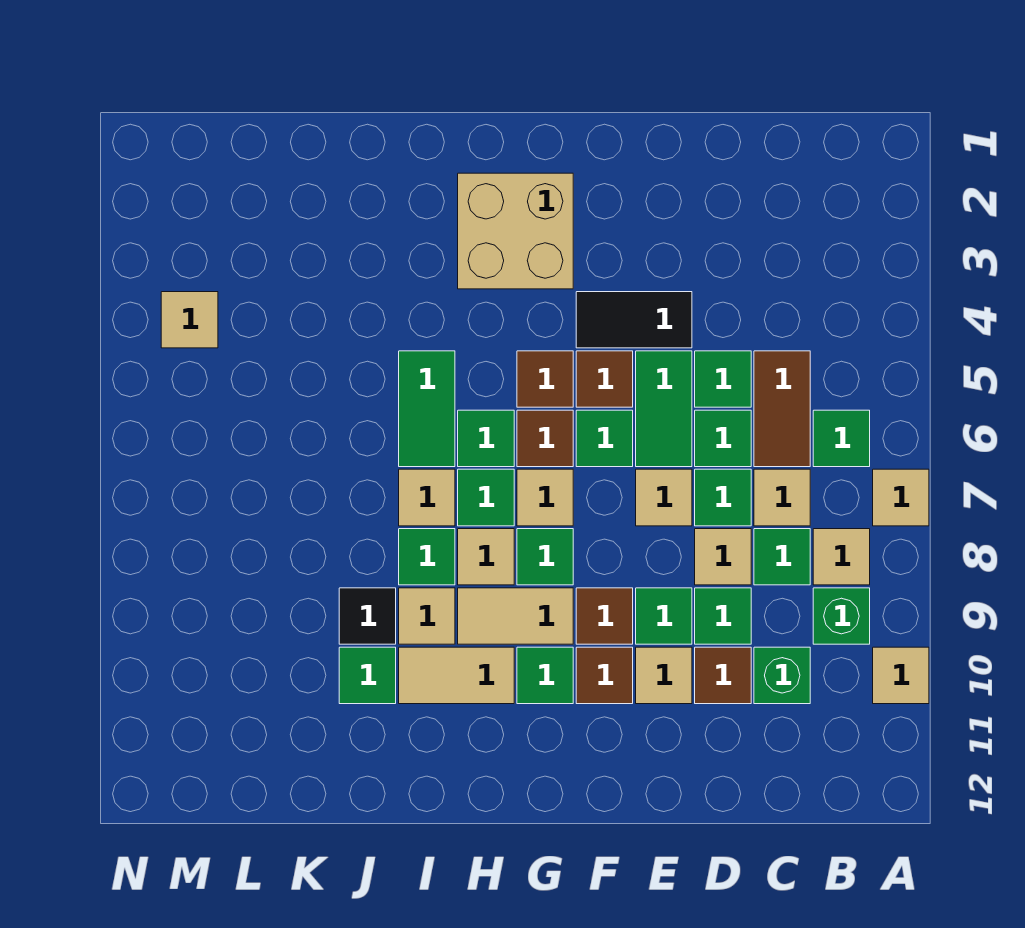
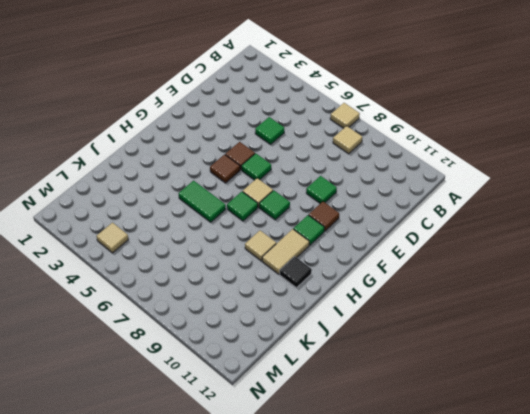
black 1x1 tile [280,256,312,288] -> black 1x1 tile moved to [339,588,396,644]
none -> tan 1x1 tile [873,647,929,704]
none -> green 1x1 tile [813,410,870,467]
none -> green 1x1 brick [813,588,870,644]
none -> brown 1x2 tile [754,351,810,467]

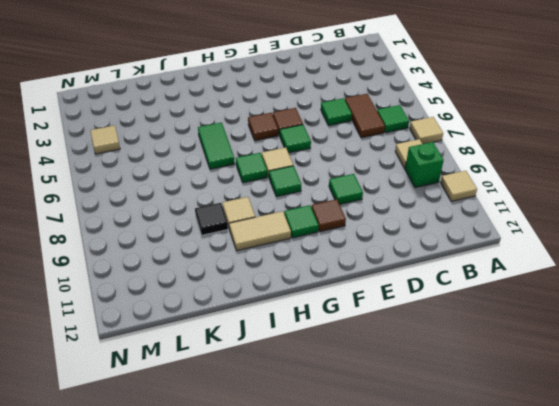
none -> tan 1x1 tile [754,469,810,526]
none -> green 1x1 tile [754,529,810,585]
none -> green 1x1 brick [754,647,810,704]
none -> green 1x1 tile [695,410,751,467]

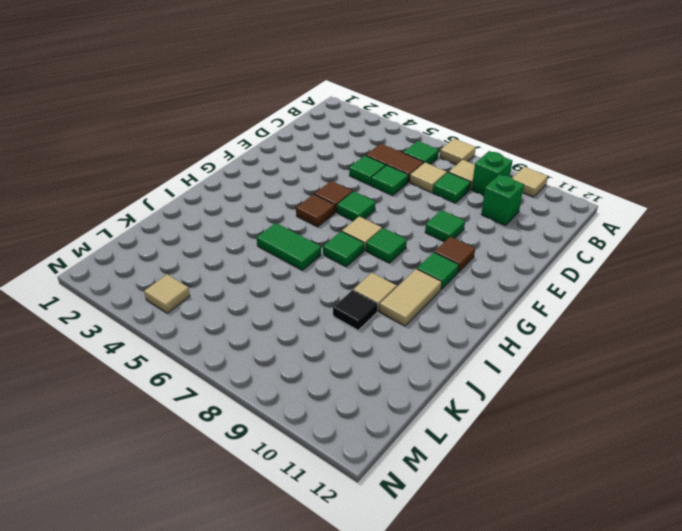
none -> green 1x1 tile [695,469,751,526]
none -> tan 1x1 tile [695,529,751,585]
none -> green 1x1 tile [695,588,751,644]
none -> brown 1x1 tile [695,647,751,704]

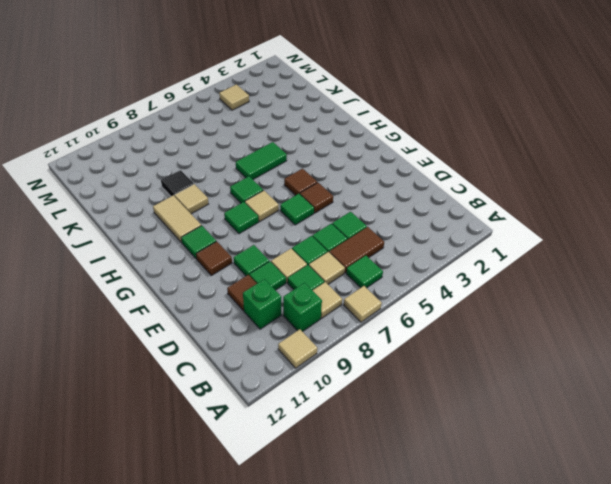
none -> black 1x2 tile [576,292,692,348]
none -> green 1x2 tile [636,351,692,467]
none -> tan 1x1 tile [636,469,692,526]
none -> tan 1x1 tile [636,647,692,704]

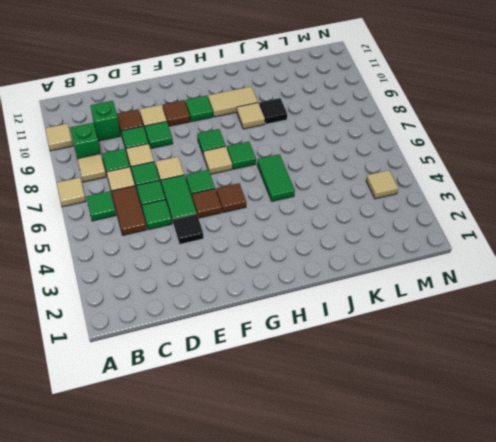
black 1x1 tile [173,214,204,244] -> black 1x2 tile [576,292,692,348]
none -> brown 1x1 tile [576,588,633,644]
none -> tan 2x2 brick [458,173,573,289]
none -> brown 1x1 tile [517,410,573,467]
none -> tan 1x2 tile [458,588,573,644]

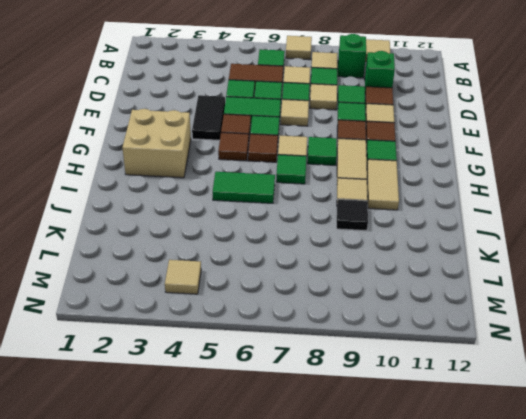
none -> green 1x1 tile [458,410,514,467]
none -> tan 1x1 tile [458,529,514,585]
none -> tan 1x1 tile [399,469,455,526]
none -> green 1x1 tile [399,529,455,585]

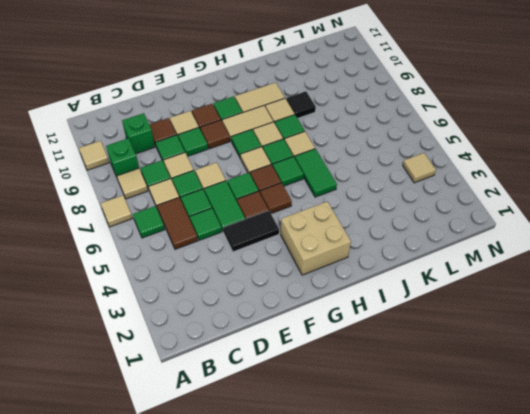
none -> green 1x1 tile [339,647,396,704]

